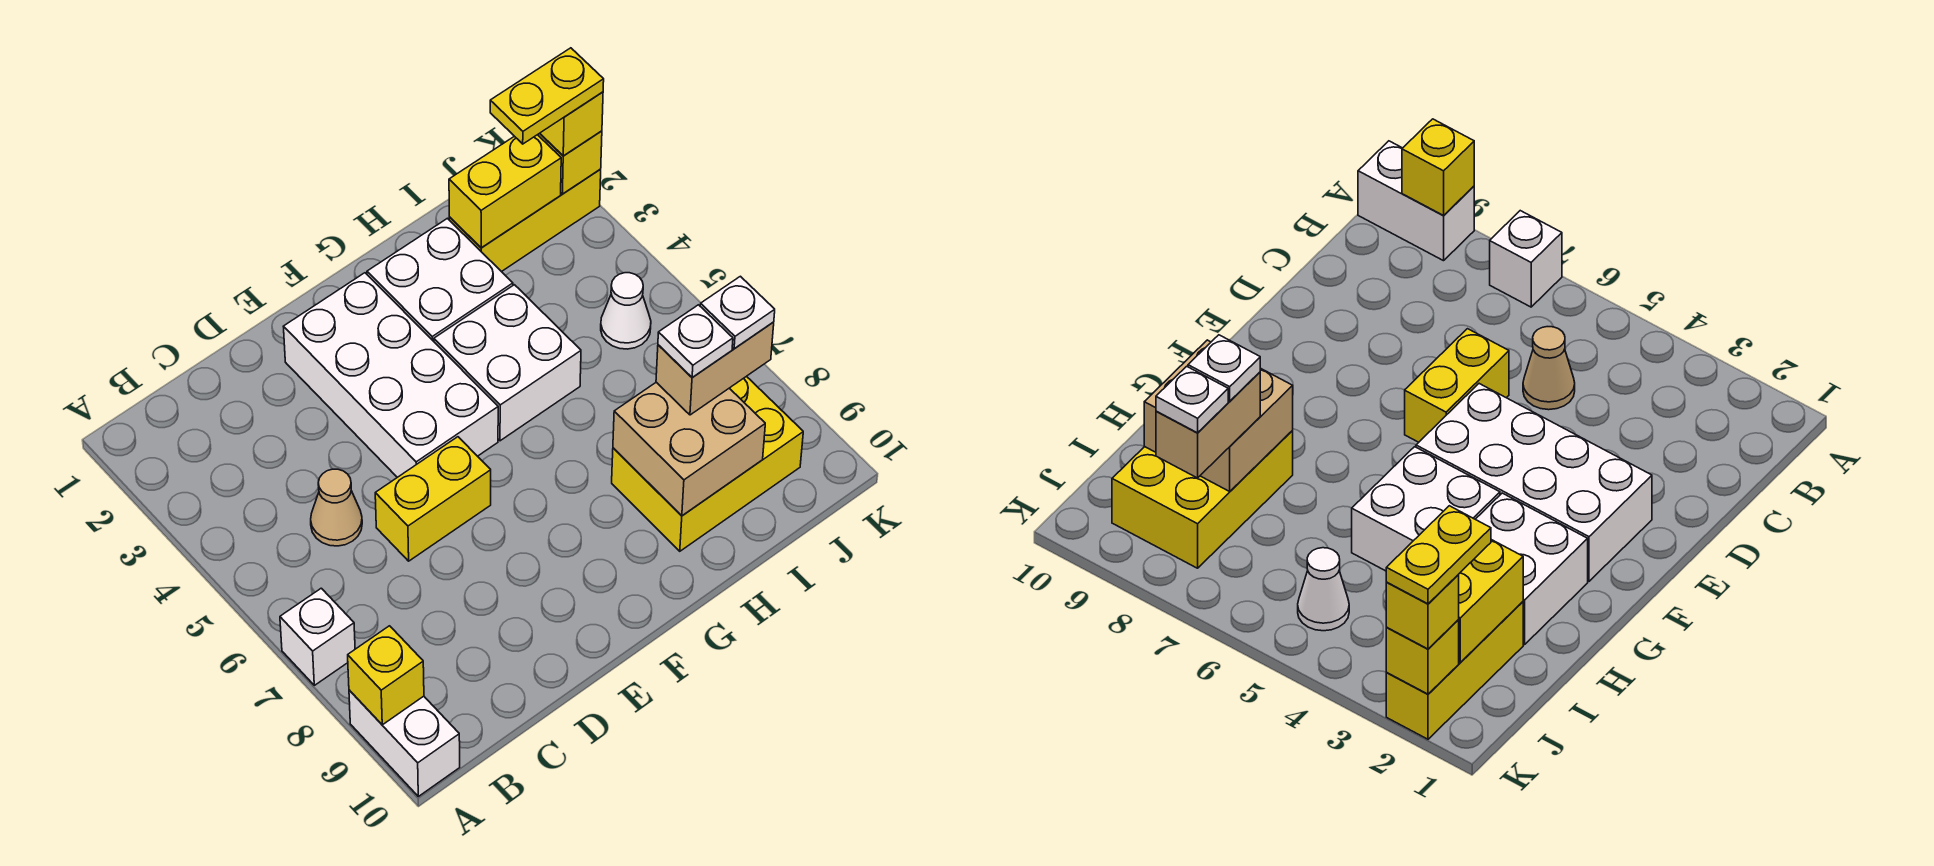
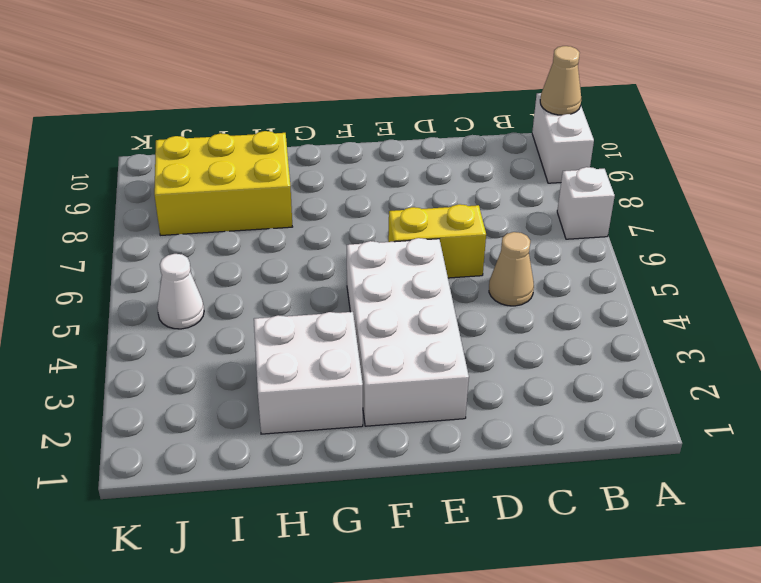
tan 1x1 cone [540,46,581,115] -> none
none -> white 2x2 brick [434,285,581,441]
none -> yellow 1x3 brick [449,169,601,272]
none -> yellow 1x1 brick [348,626,424,725]

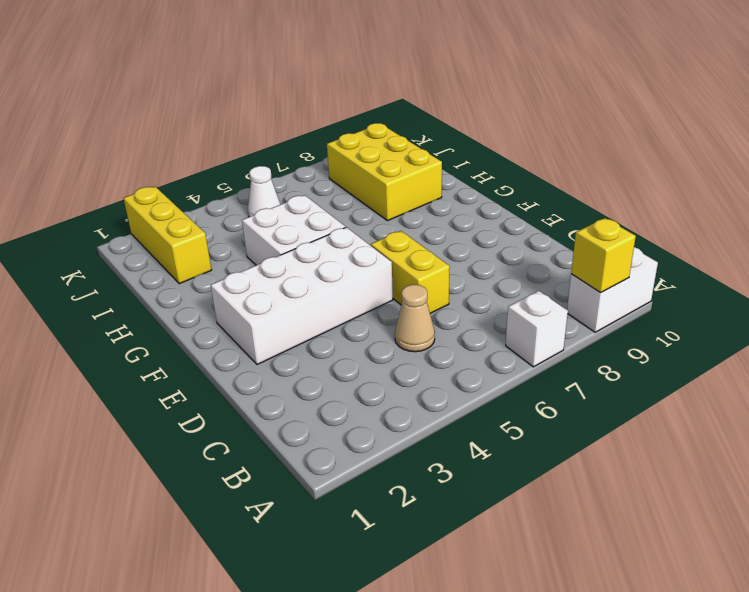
none -> white 2x2 brick [367,218,513,341]
none -> tan 2x2 brick [613,382,765,516]
none -> yellow 1x2 brick [449,135,561,248]

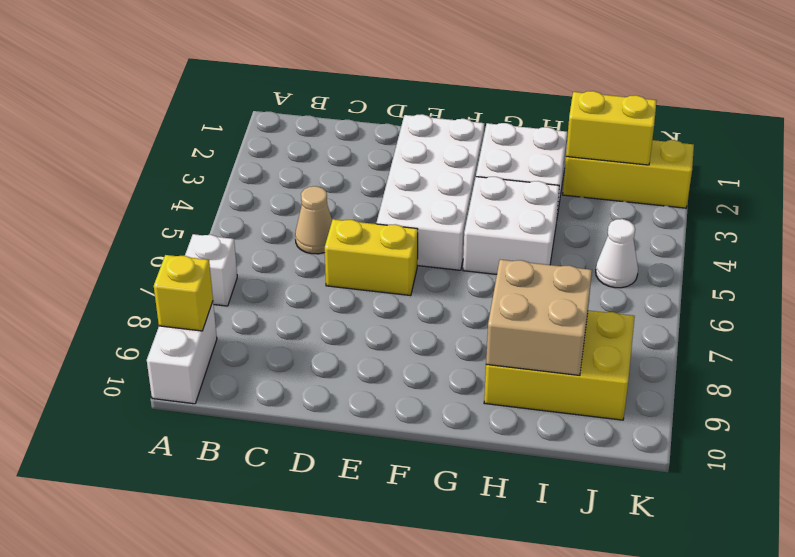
none -> yellow 1x1 brick [538,131,602,194]
none -> tan 1x2 brick [656,322,774,415]
none -> yellow 1x1 brick [540,92,603,156]

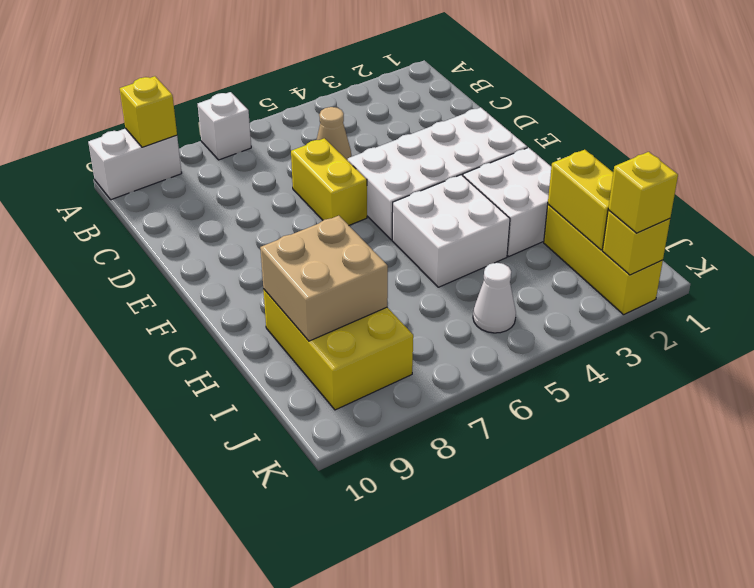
none -> tan 1x2 brick [656,322,774,415]
none -> white 1x1 plate [658,305,733,377]
none -> yellow 1x2 plate [490,48,604,144]

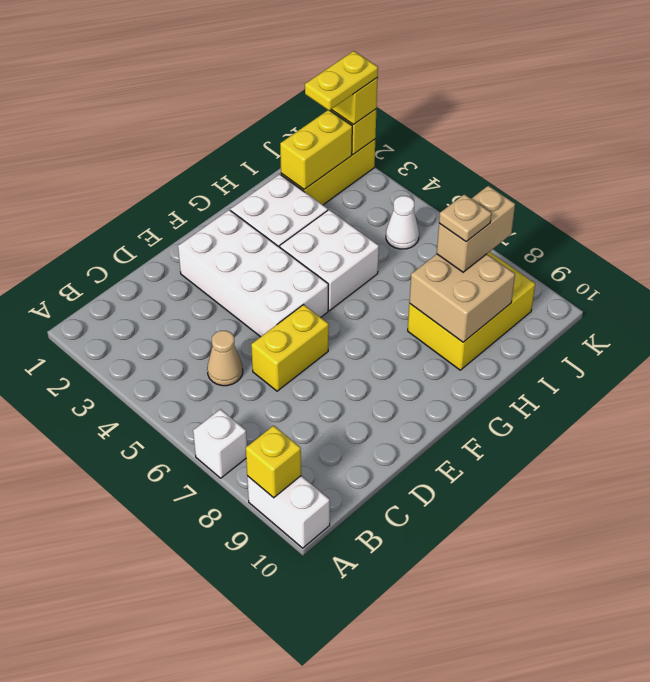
tan 1x1 plate [439,194,491,242] -> white 1x1 plate [658,305,733,377]
none -> white 1x1 plate [700,276,775,349]

